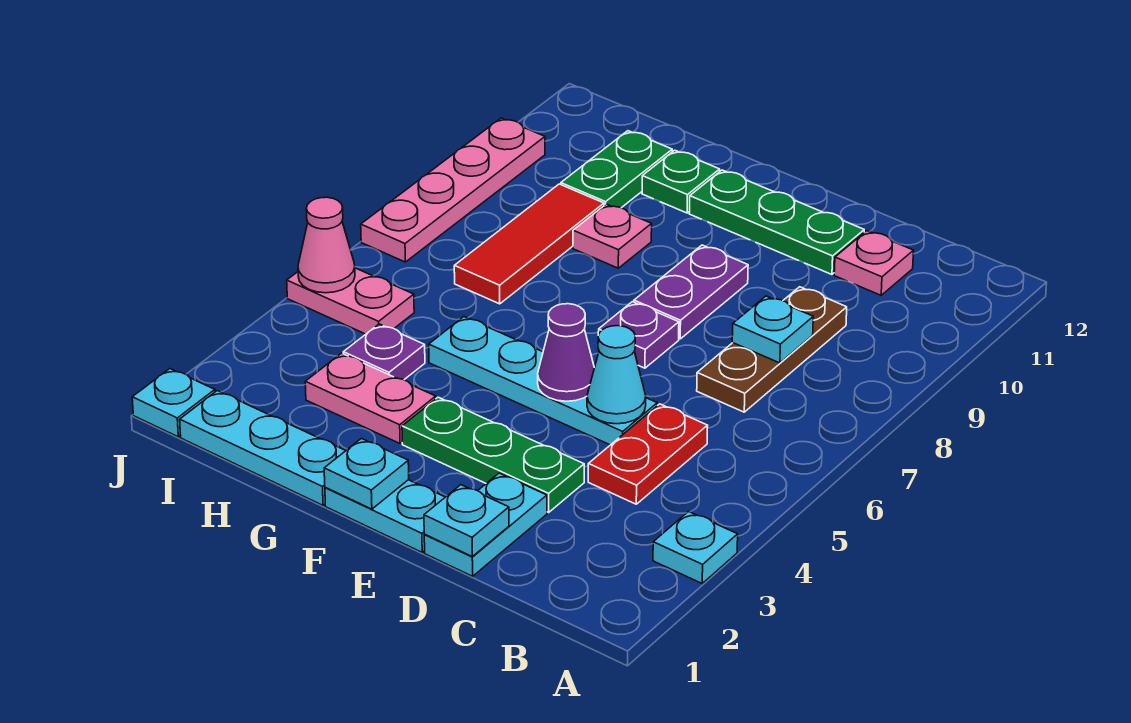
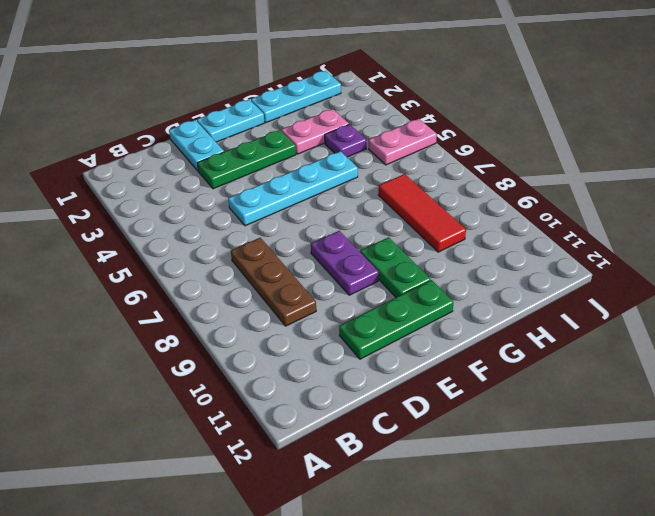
green 1x2 plate [360,237,431,297] -> green 1x2 plate moved to [561,131,672,208]
none -> cyan 1x1 plate [653,512,738,583]
none -> red 1x2 plate [588,404,708,504]
none -> pink 1x1 plate [834,231,914,295]

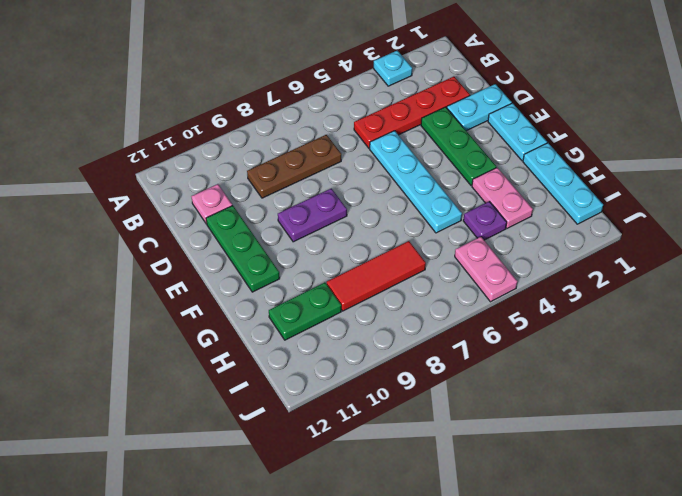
red 1x4 plate [354,77,470,148] -> red 1x2 plate [588,404,708,504]
none -> purple 1x1 plate [598,302,679,368]
none -> pink 1x1 plate [573,204,652,268]
none -> green 1x1 plate [642,150,720,213]

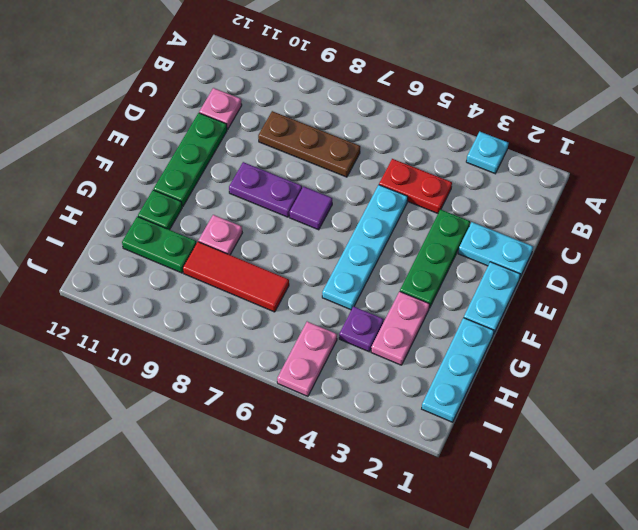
purple 1x1 tile [290,187,332,230] -> purple 1x1 plate [598,302,679,368]
none -> cyan 1x1 plate [132,369,215,437]
none -> pink 1x4 plate [361,118,545,262]
none -> cyan 1x1 plate [732,296,813,363]

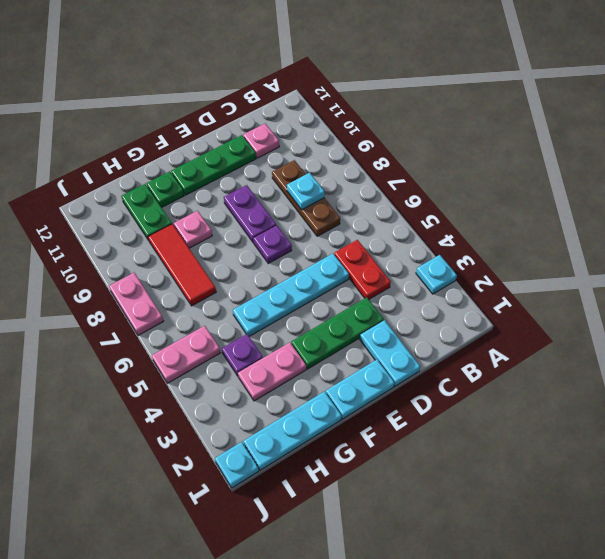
pink 1x2 plate [109,273,163,335] -> pink 1x4 plate [361,118,545,262]
none -> cyan 1x1 plate [424,485,509,556]
none -> cyan 1x1 cone [587,326,646,424]
none -> purple 1x1 cone [538,304,594,401]

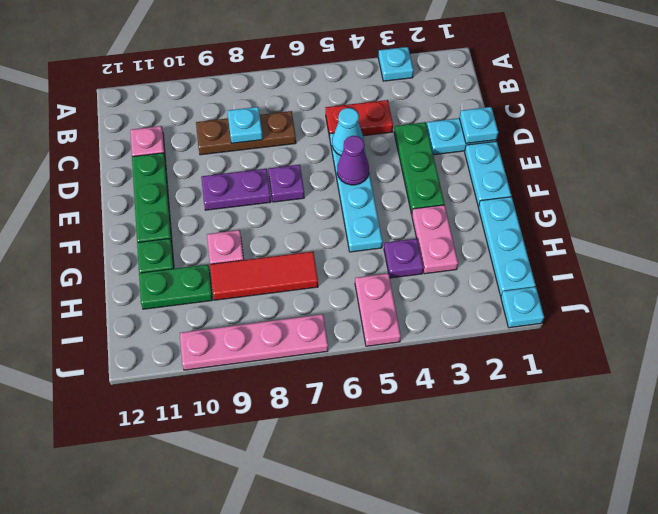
none -> cyan 1x1 plate [324,439,409,509]
none -> pink 1x1 cone [298,197,355,293]

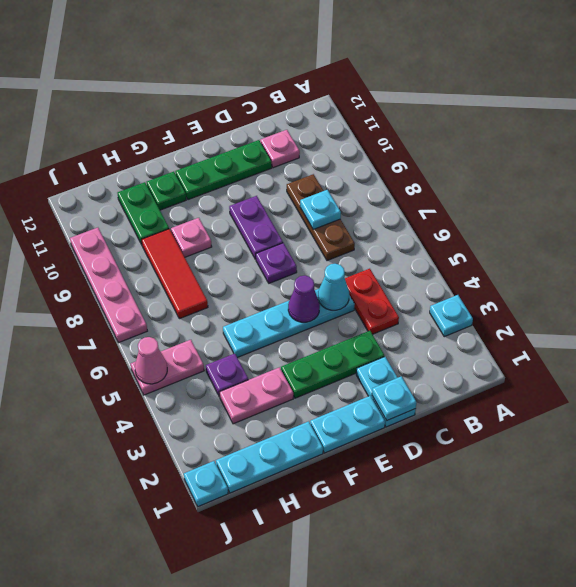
none -> cyan 1x1 plate [324,439,409,509]

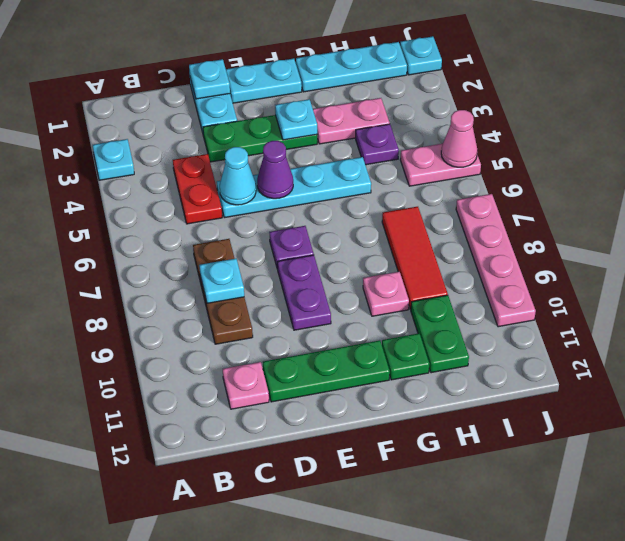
cyan 1x1 plate [275,99,317,140] -> cyan 1x1 plate moved to [324,439,409,509]

